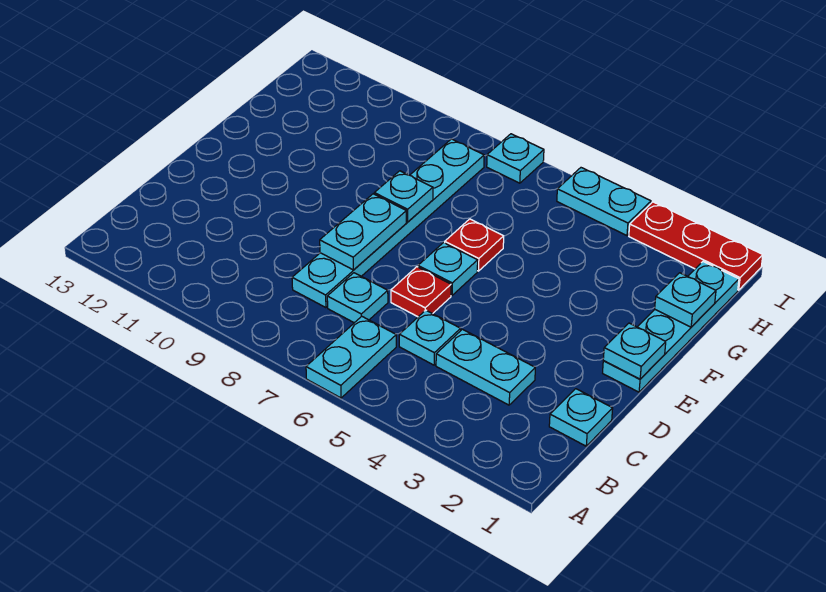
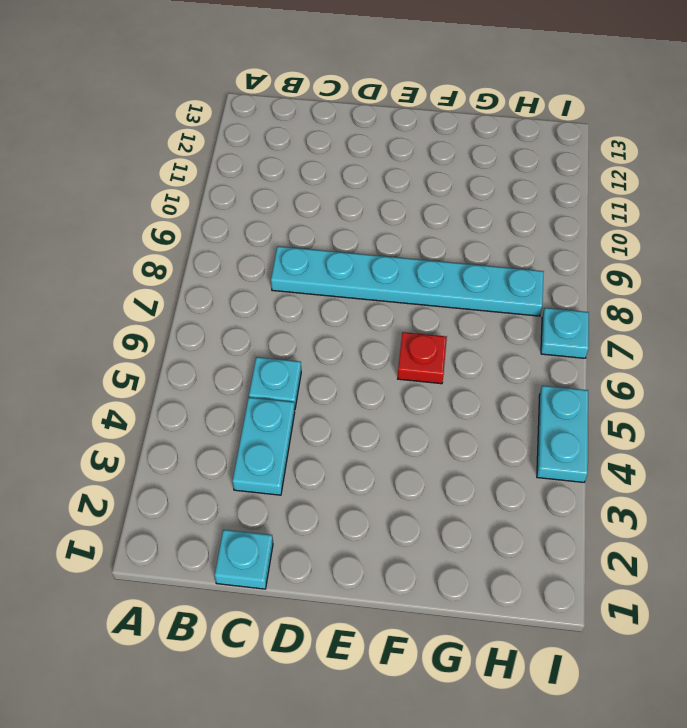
none -> cyan 1x2 plate [306,316,396,398]
none -> cyan 1x1 plate [327,273,388,323]
none -> red 1x1 plate [391,267,451,317]

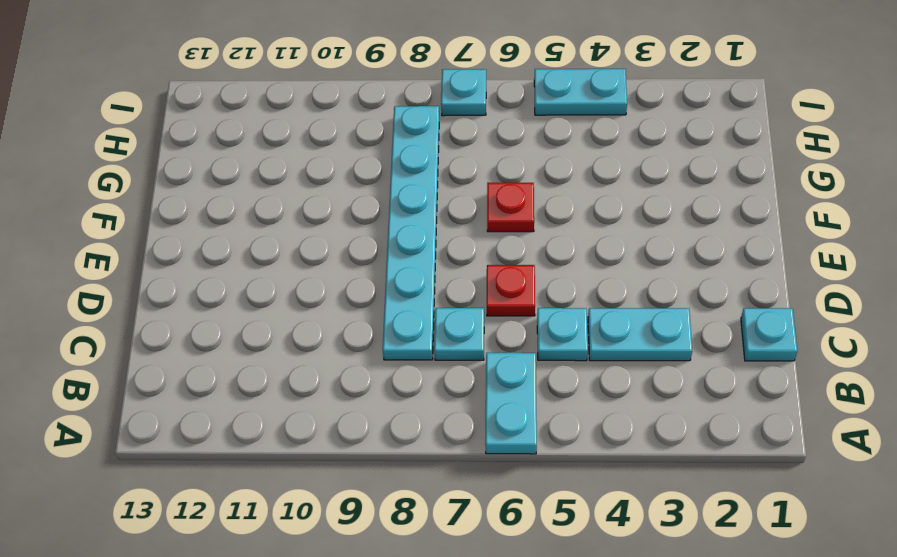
none -> cyan 1x4 plate [603,262,739,392]
none -> cyan 1x1 plate [418,243,478,295]
none -> red 1x3 plate [629,202,763,290]

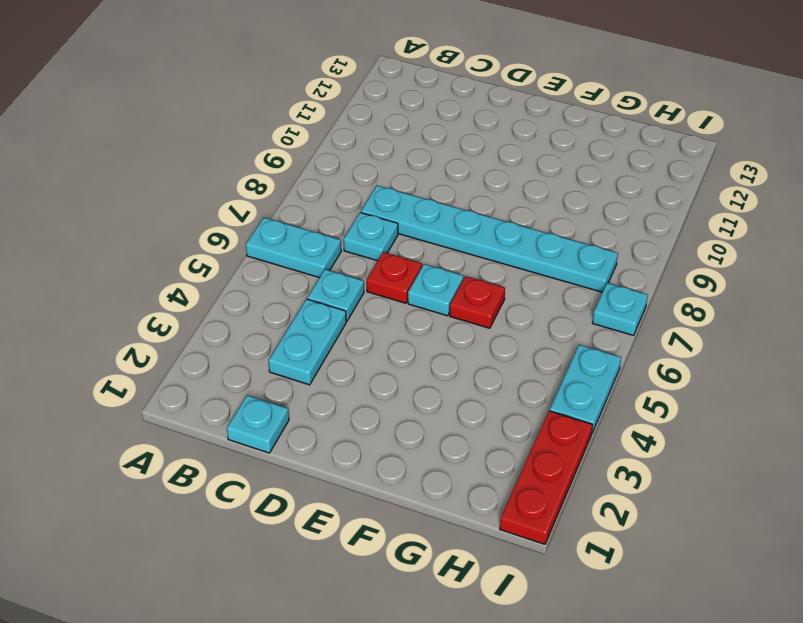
none -> cyan 1x4 plate [603,262,739,392]
none -> cyan 1x2 plate [320,194,406,270]
none -> cyan 1x1 plate [603,323,666,379]

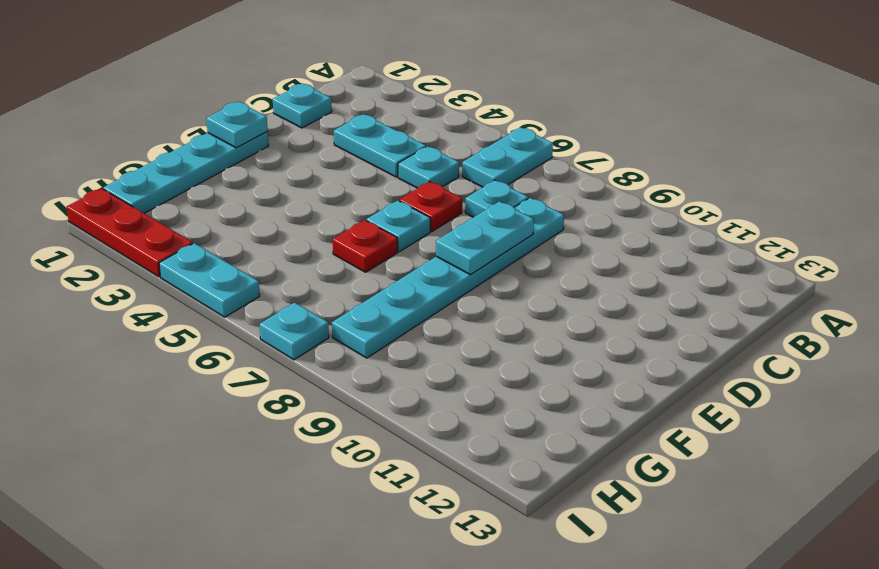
none -> cyan 1x1 plate [374,171,433,222]
none -> cyan 1x1 plate [655,273,716,327]

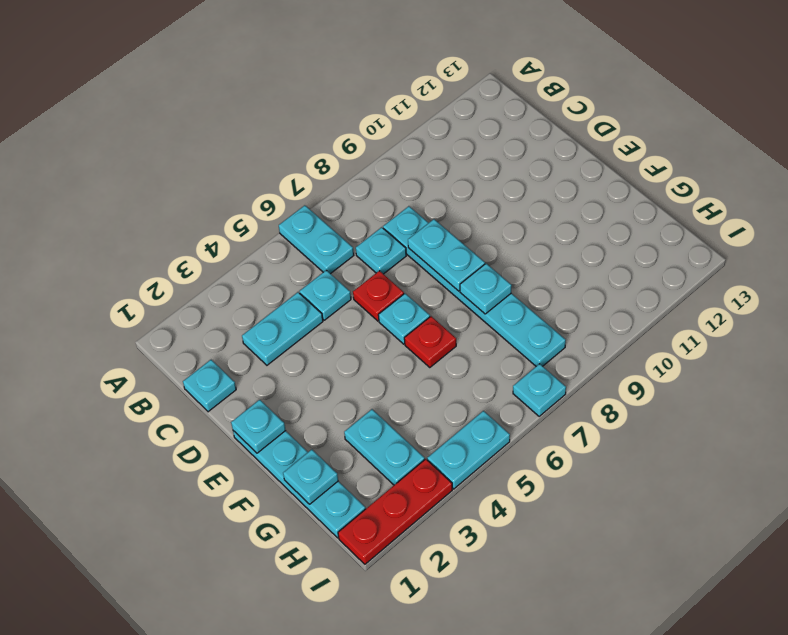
cyan 1x2 plate [344,409,425,485] -> none

